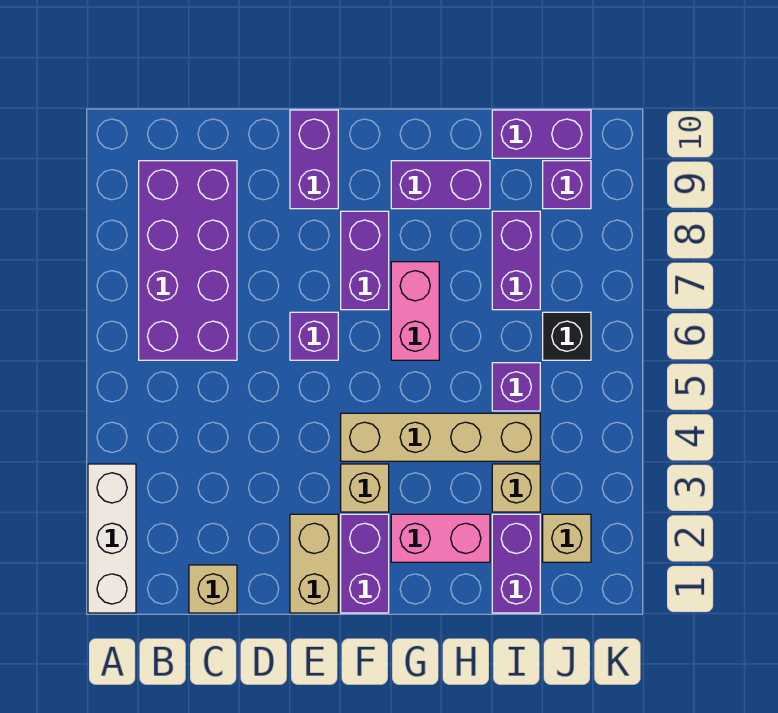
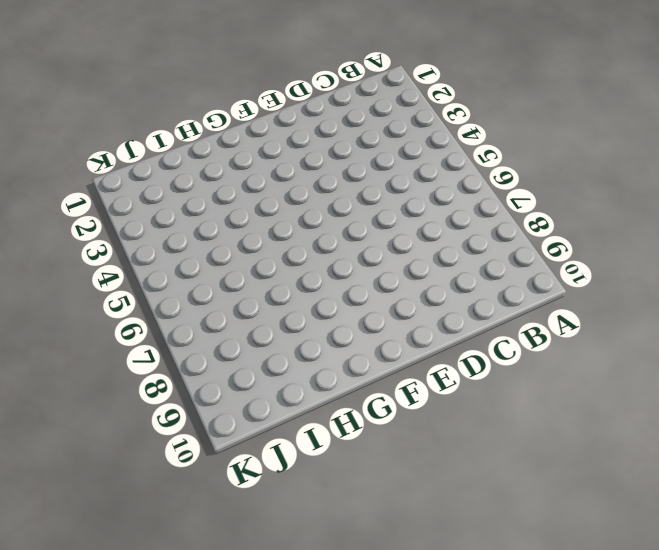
none -> white 1x3 brick [88,464,136,613]
none -> purple 2x4 brick [139,161,237,360]
none -> tan 1x1 brick [189,565,237,613]

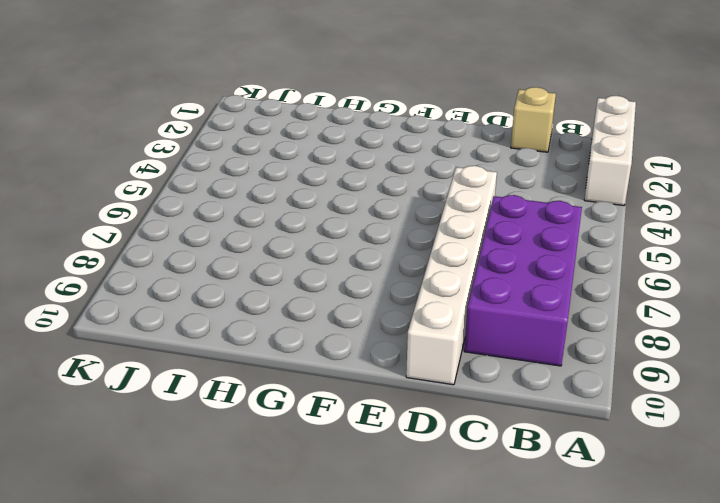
white 1x6 brick [406,166,497,385] -> none
none -> tan 1x2 brick [290,514,338,613]
none -> purple 1x1 brick [290,312,338,360]
none -> purple 1x2 brick [290,110,338,209]

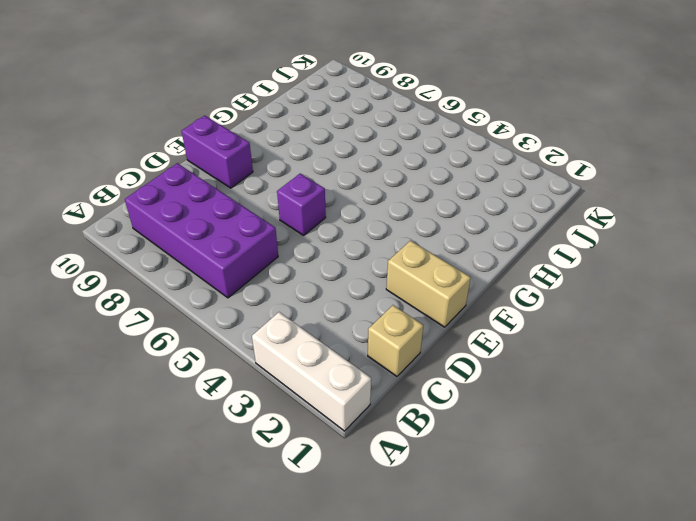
none -> purple 1x2 brick [341,514,389,613]
none -> tan 1x1 brick [341,464,389,512]
none -> tan 1x4 brick [341,413,540,461]

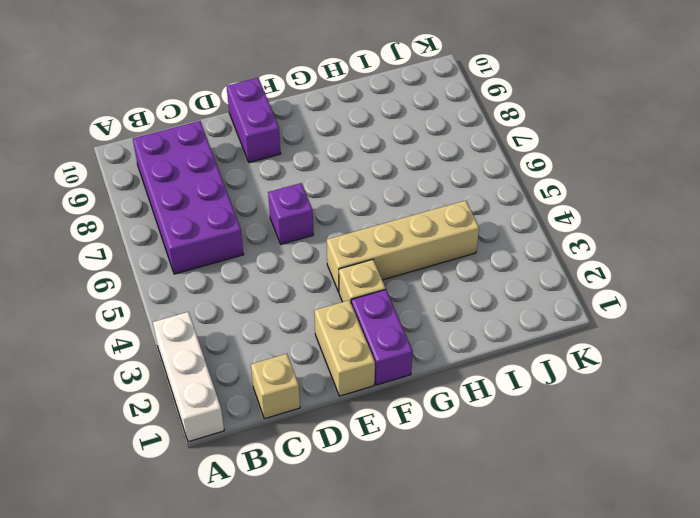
none -> purple 1x2 brick [341,211,389,310]
none -> pink 1x2 brick [391,514,490,562]
none -> pink 1x2 brick [391,262,439,360]

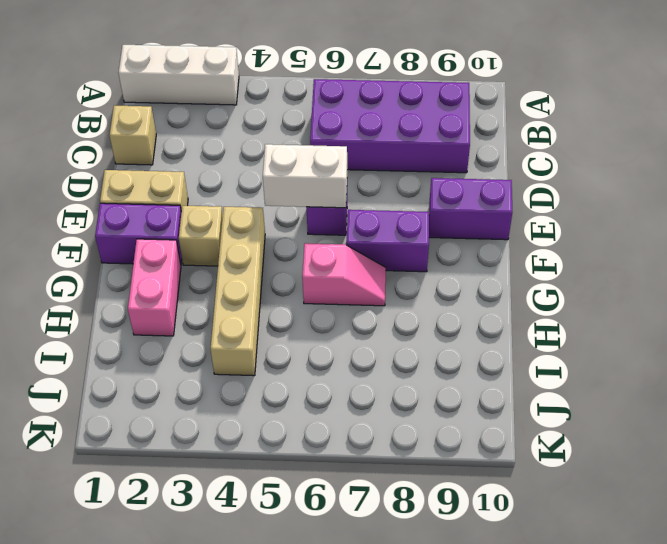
white 1x2 brick [263,144,347,208] -> none
pink 1x2 slope [302,243,386,306] -> pink 1x2 brick [391,262,439,360]
none -> purple 1x2 brick [391,161,490,209]
none -> purple 1x2 brick [492,514,540,613]
none -> tan 1x1 brick [492,464,540,512]

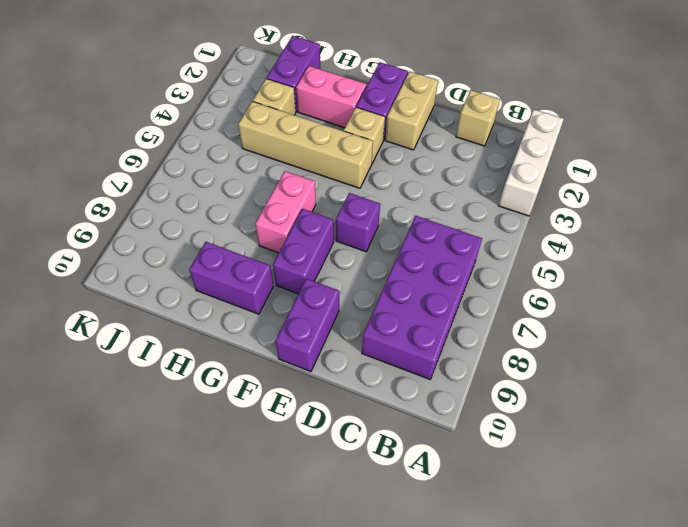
none -> purple 1x1 brick [492,363,540,411]
none -> purple 1x2 brick [492,211,540,310]
none -> purple 1x2 brick [492,110,591,158]

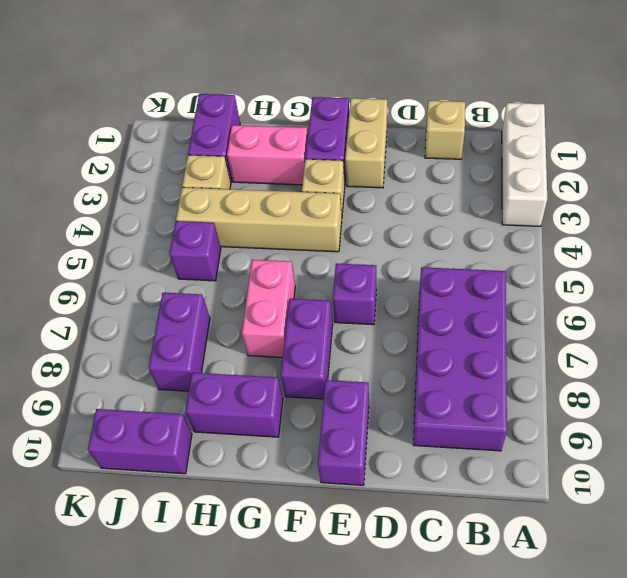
none -> tan 1x1 brick [543,514,591,562]
none -> black 1x1 brick [543,312,591,360]
none -> purple 1x1 brick [543,161,591,209]

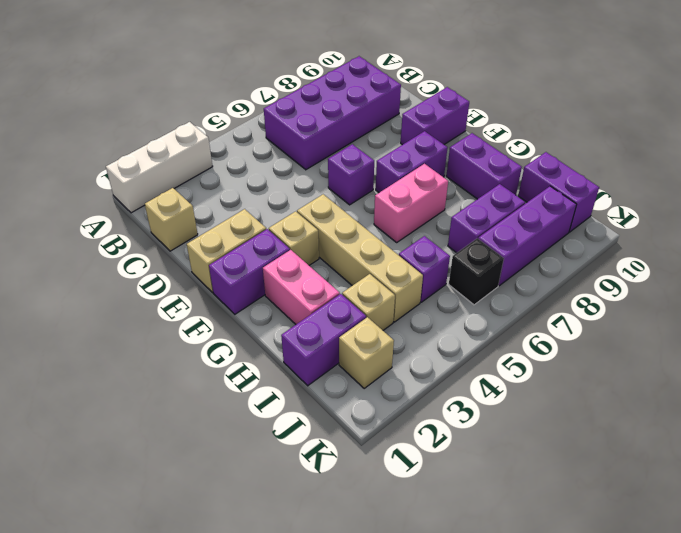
purple 1x3 brick [478,186,577,286] -> purple 1x1 brick [543,161,591,209]

